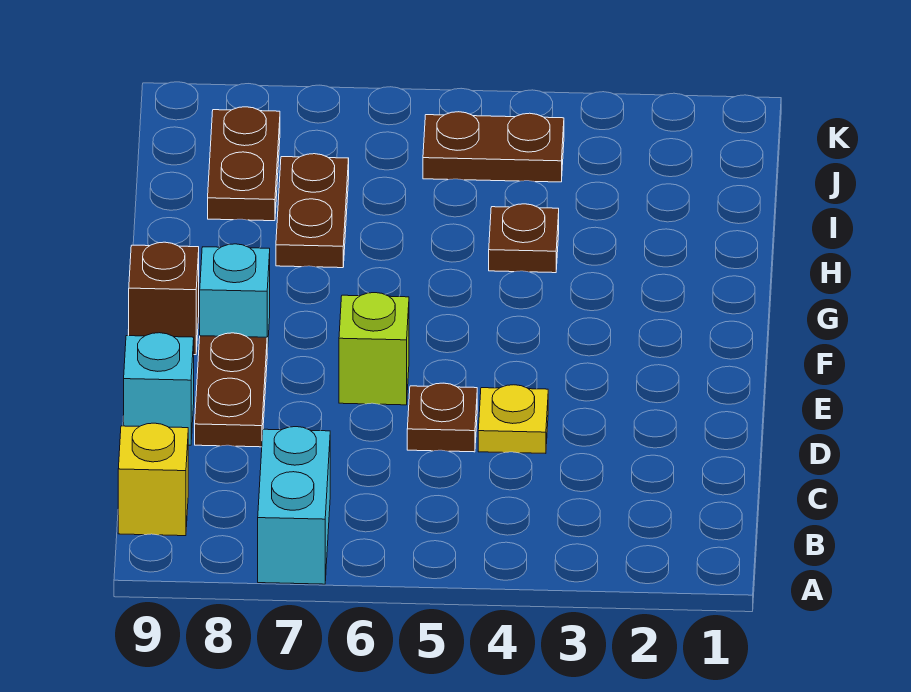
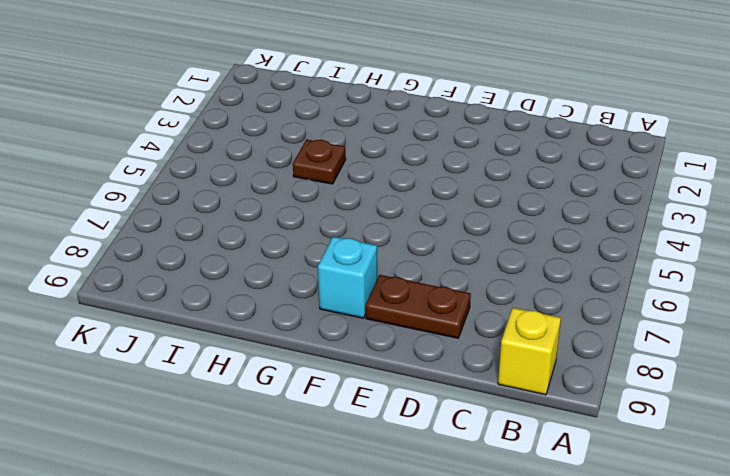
none -> cyan 1x2 brick [258,427,330,584]
none -> yellow 1x1 plate [478,385,548,453]
none -> brown 1x1 plate [407,383,477,452]

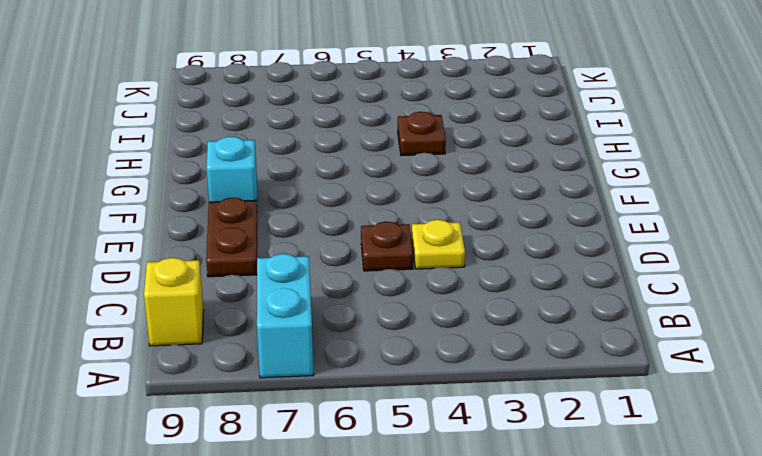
none -> cyan 1x1 brick [124,333,194,445]
none -> lime 1x1 brick [339,293,409,405]
none -> brown 1x1 brick [129,242,199,355]

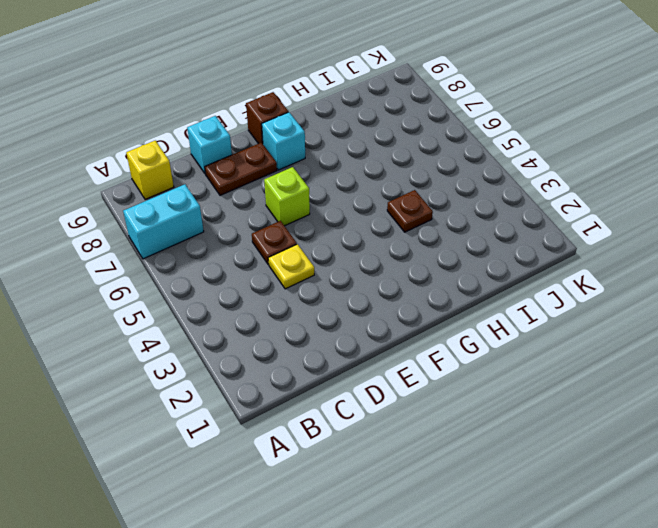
none -> brown 1x2 plate [276,154,349,268]
none -> brown 1x2 plate [208,107,280,221]
none -> brown 1x2 plate [423,112,564,182]

